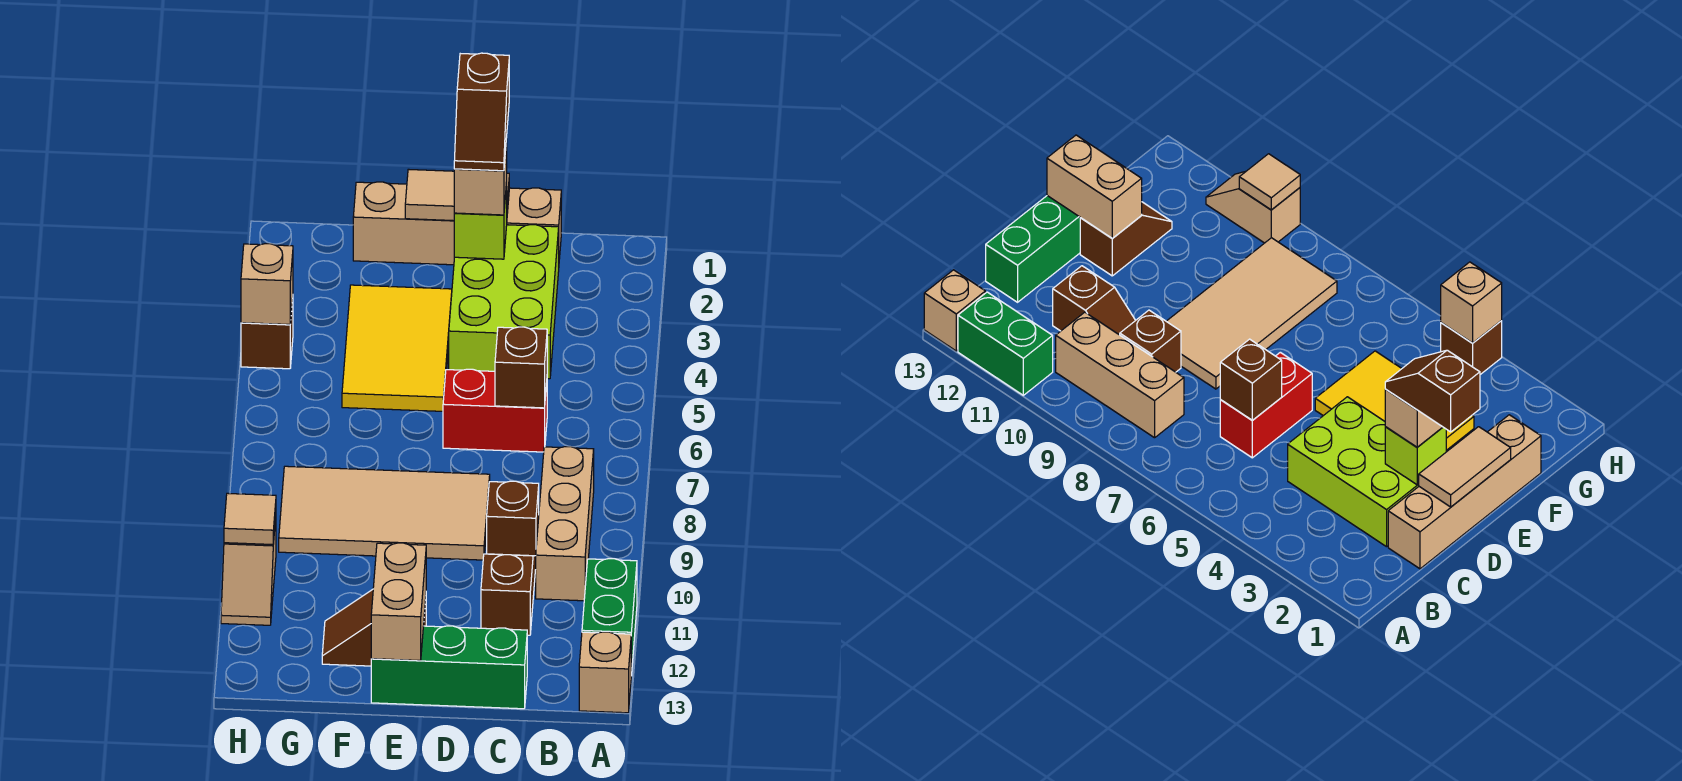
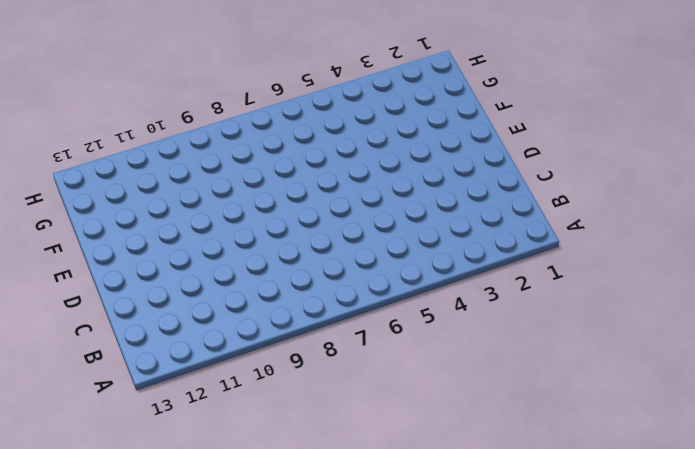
none -> green 1x2 brick [582,559,637,676]
none -> tan 1x1 brick [579,632,631,713]
none -> tan 1x3 brick [536,447,594,601]

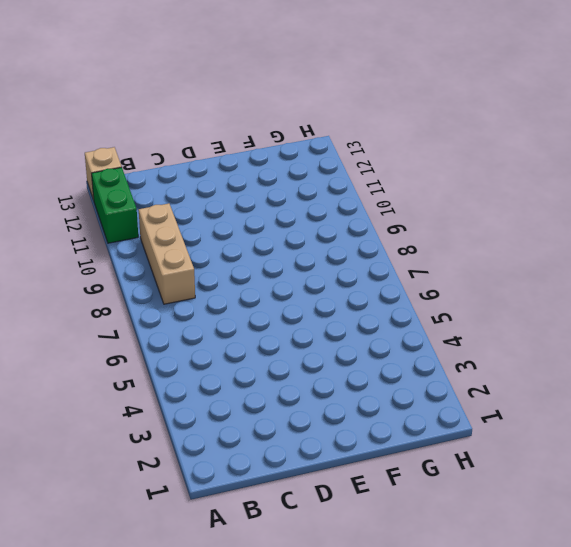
none -> tan 1x4 brick [353,182,561,265]
none -> lime 2x3 brick [449,225,559,379]
none -> red 1x2 brick [443,369,547,452]

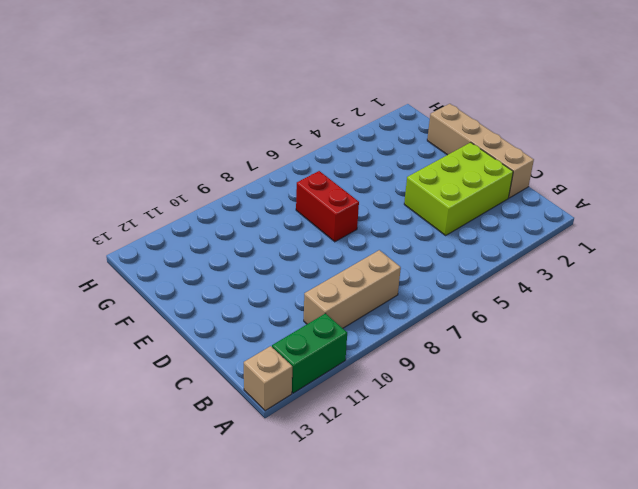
red 1x2 brick [296,171,359,242] -> red 1x2 brick moved to [443,369,547,452]
none -> brown 1x1 brick [487,481,539,556]
none -> brown 1x2 slope [481,554,536,635]
none -> green 1x3 brick [371,626,527,709]

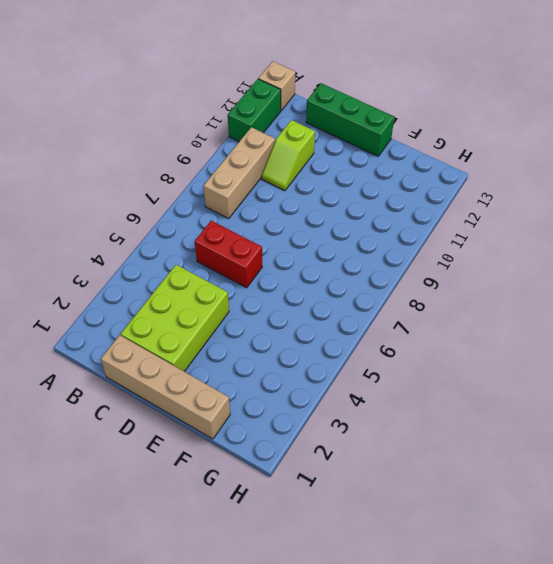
lime 1x2 slope [262,120,315,191] -> brown 1x2 slope [481,554,536,635]
none -> brown 1x1 brick [487,481,539,556]
none -> tan 2x4 tile [279,466,490,560]
none -> yellow 2x3 tile [342,285,452,411]

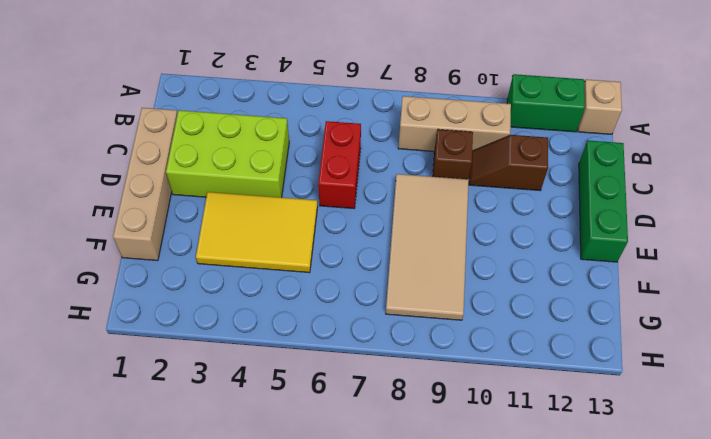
none -> brown 1x2 slope [322,590,426,666]
none -> brown 1x1 brick [241,298,293,369]
none -> tan 1x2 slope [221,518,276,625]

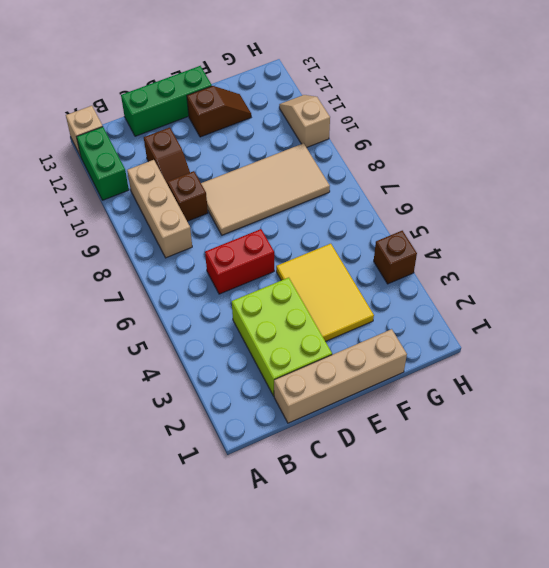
none -> brown 1x1 brick [495,327,547,408]
none -> tan 1x2 tile [405,169,509,221]
none -> lime 1x1 brick [454,183,507,259]

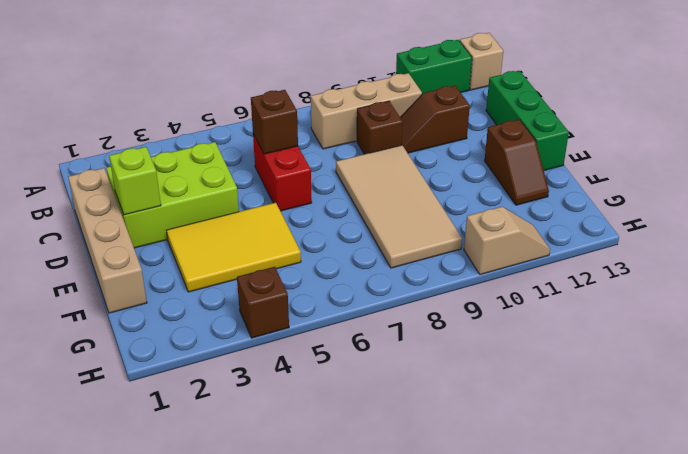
none -> tan 1x2 tile [405,169,509,221]
none -> tan 1x2 brick [371,543,426,661]
none -> tan 1x1 brick [241,244,293,325]

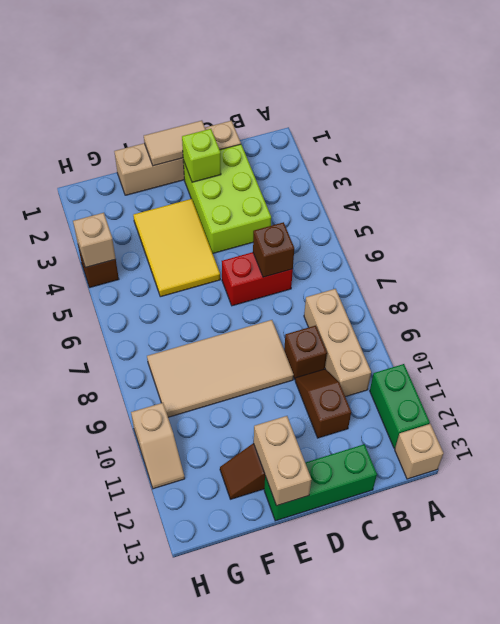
none -> tan 1x1 tile [224,493,276,545]
none -> tan 1x1 brick [454,139,507,215]
none -> brown 1x2 slope [454,53,509,171]

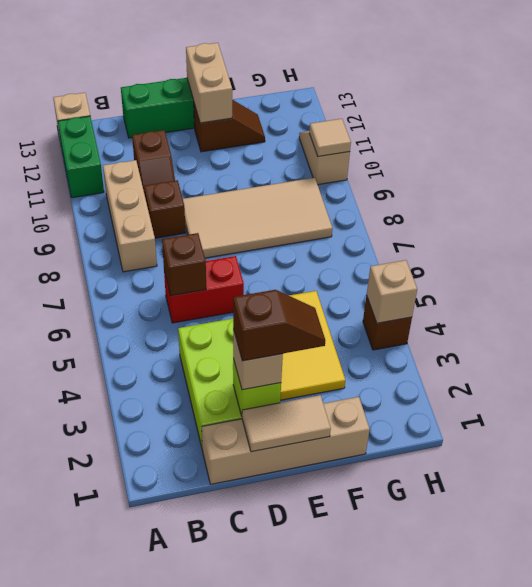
brown 1x2 slope [233,290,325,361] -> brown 1x2 slope turned to [454,53,509,171]

